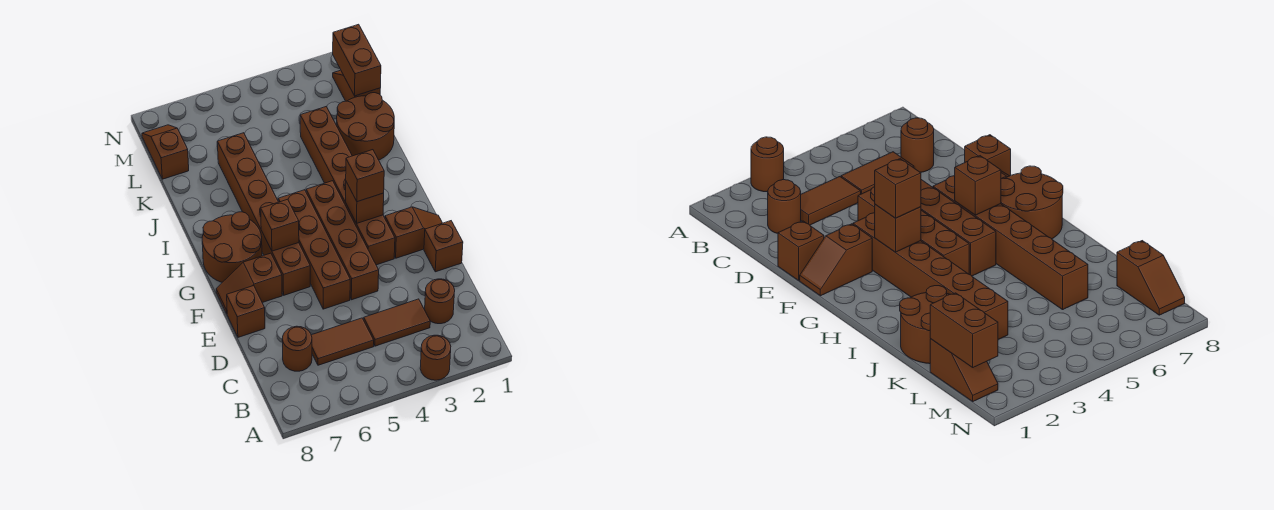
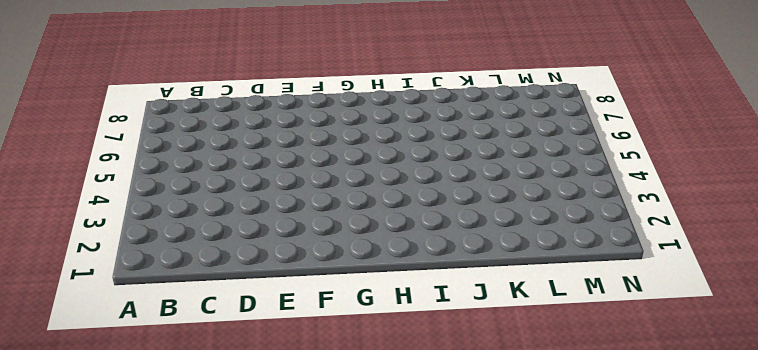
none -> brown 1x1 round brick [420,335,451,380]
none -> brown 1x1 round brick [425,279,455,324]
none -> brown 1x2 tile [364,299,430,346]

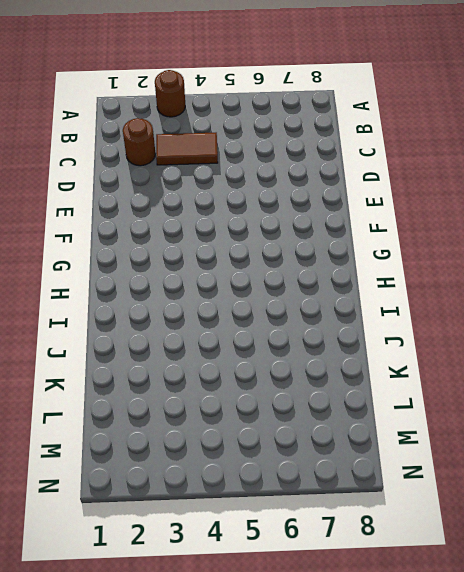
none -> brown 1x2 tile [311,318,374,365]
none -> brown 1x1 round brick [282,326,312,371]
none -> brown 1x1 brick [424,221,463,272]

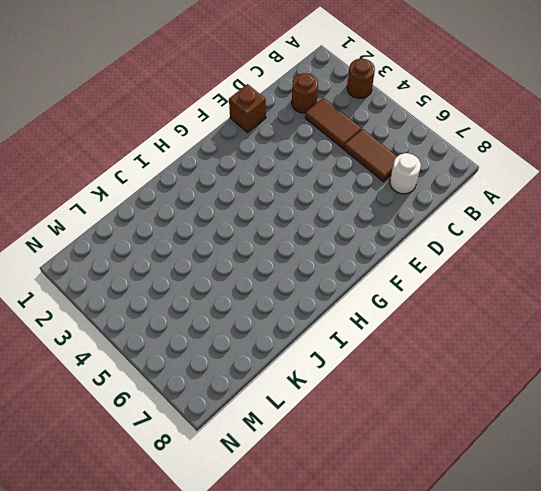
white 1x1 round brick [390,153,421,194] -> brown 1x1 round brick [282,326,312,371]
none -> brown 1x4 brick [306,181,379,300]
none -> brown 1x4 brick [278,190,350,309]
none -> brown 1x1 brick [227,286,265,337]

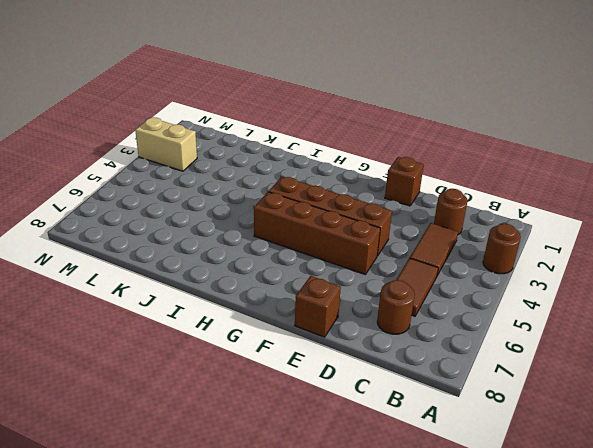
tan 1x2 brick [135,118,197,171] -> none
none -> brown 1x2 slope [385,207,442,258]
none -> brown 1x6 brick [300,106,395,265]
none -> brown 1x6 brick [217,133,310,295]

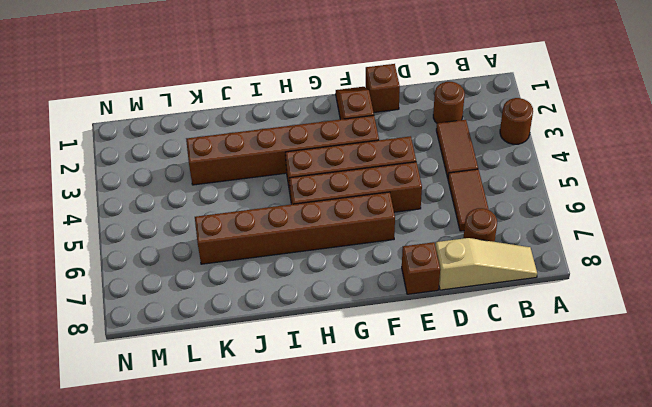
tan 1x3 slope [436,238,537,290] -> none
none -> brown 1x2 slope [216,253,282,313]
none -> brown 2x2 round brick [202,212,262,282]
none -> brown 2x2 round brick [337,93,394,160]

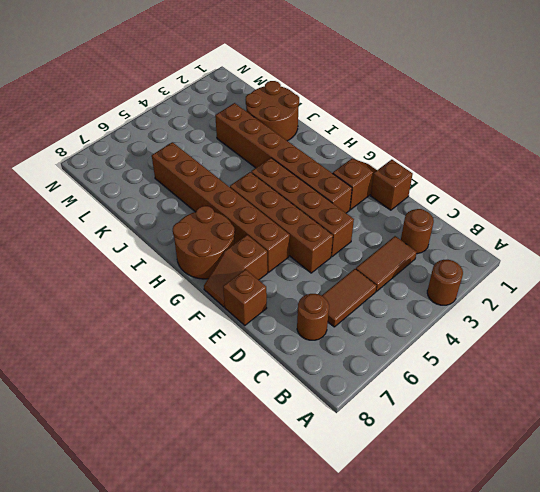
none -> brown 1x2 slope [333,70,380,101]
none -> brown 1x2 slope [142,125,189,179]
none -> brown 1x1 brick [346,182,384,223]

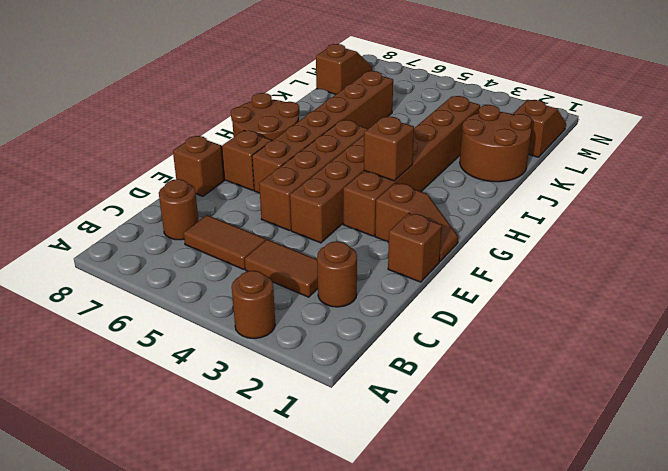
none -> brown 1x1 brick [261,199,299,251]
none -> brown 1x2 brick [333,24,381,96]
none -> brown 1x1 brick [346,150,384,202]

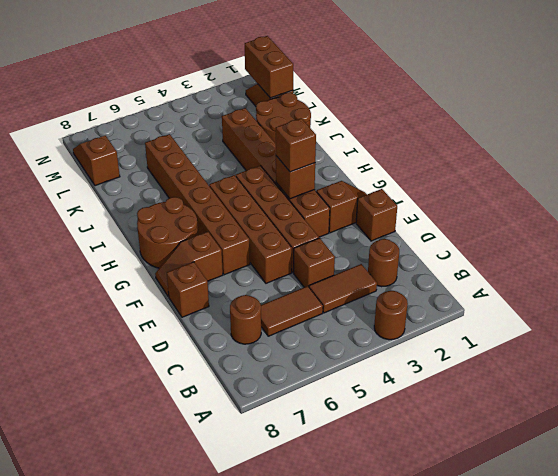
brown 1x1 brick [294,238,335,287] -> brown 1x1 brick moved to [261,199,299,251]

